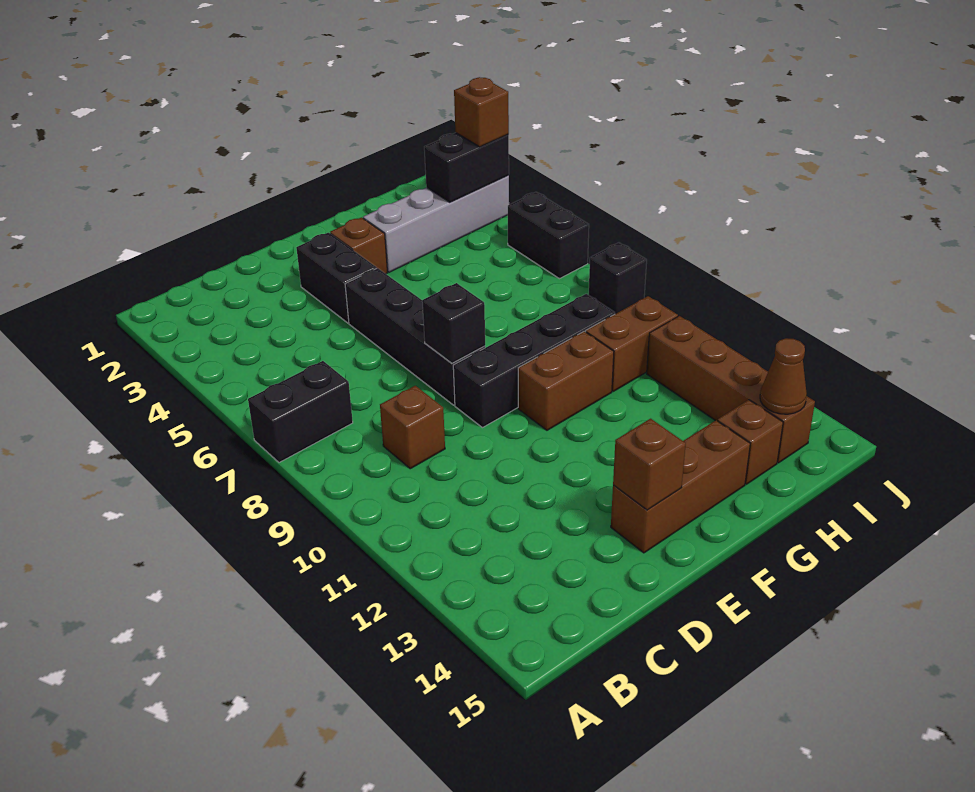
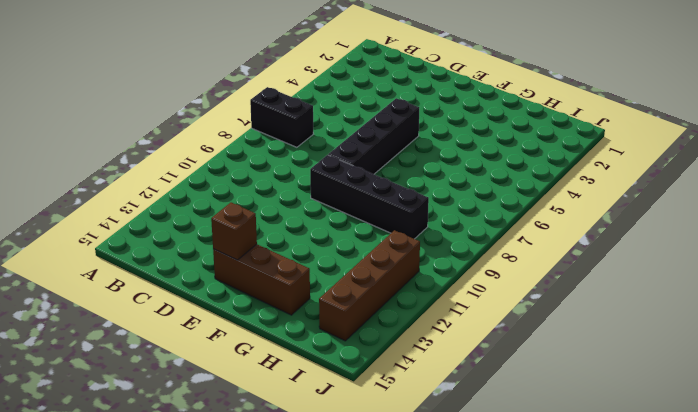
none -> brown 1x1 brick [380,386,445,469]
none -> black 1x2 brick [296,233,377,323]
none -> brown 1x1 brick [330,217,388,274]

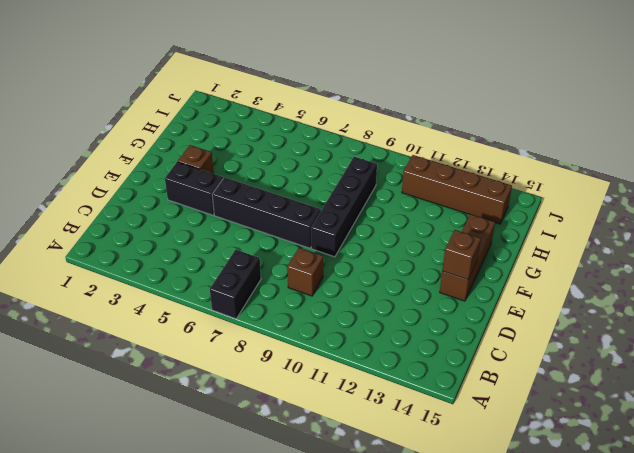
none -> brown 1x2 brick [518,331,614,430]
none -> grey 1x4 brick [363,175,509,272]
none -> brown 1x2 brick [586,296,678,391]

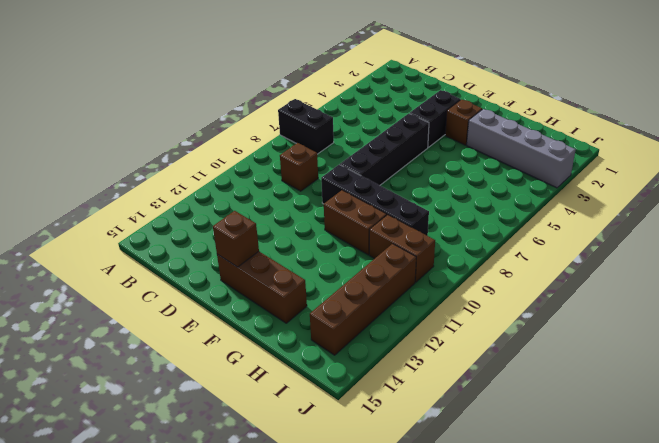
none -> brown 1x1 brick [717,400,783,484]
none -> black 1x2 brick [508,192,589,279]
none -> black 1x1 brick [589,243,647,314]

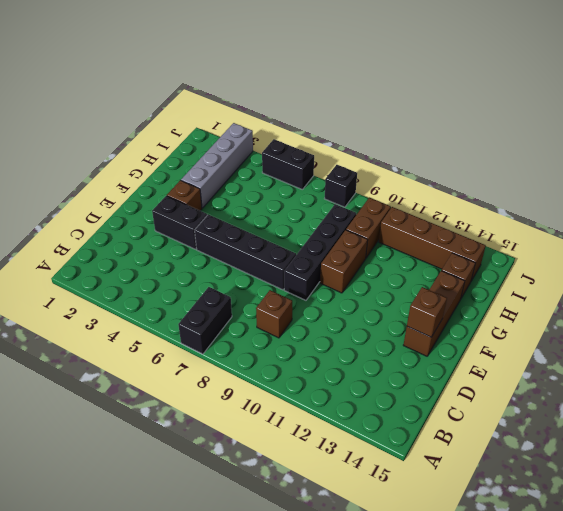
none -> black 1x1 brick [422,283,485,363]
none -> black 1x2 brick [424,133,509,202]
none -> brown 1x1 cone [760,338,807,414]

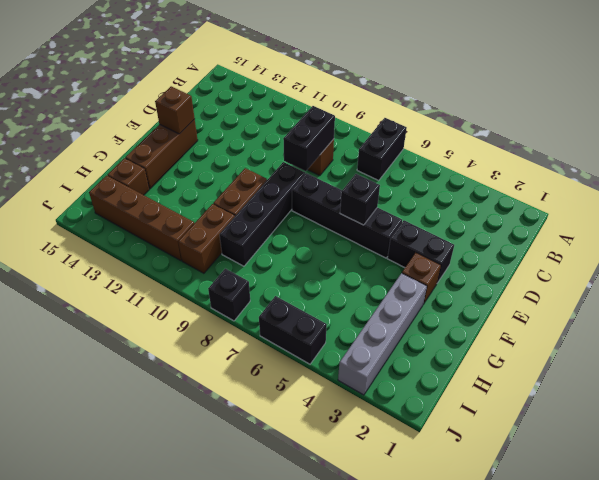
black 1x2 brick [283,106,335,171] -> black 1x2 brick moved to [424,133,509,202]
black 1x1 brick [340,174,380,225] -> black 1x1 brick moved to [422,283,485,363]
none -> brown 1x1 cone [760,338,807,414]
none -> brown 1x1 brick [454,77,509,147]

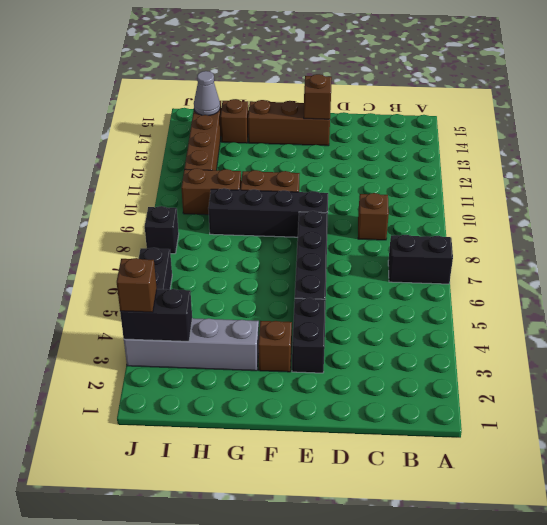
grey 1x1 cone [194,71,220,116] -> brown 1x1 cone [760,338,807,414]
none -> black 1x1 brick [422,283,485,363]

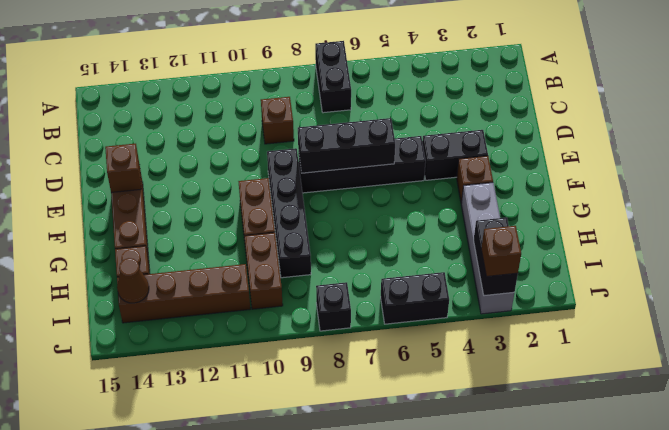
black 1x3 brick [298,118,395,173] -> black 1x1 brick [422,283,485,363]

